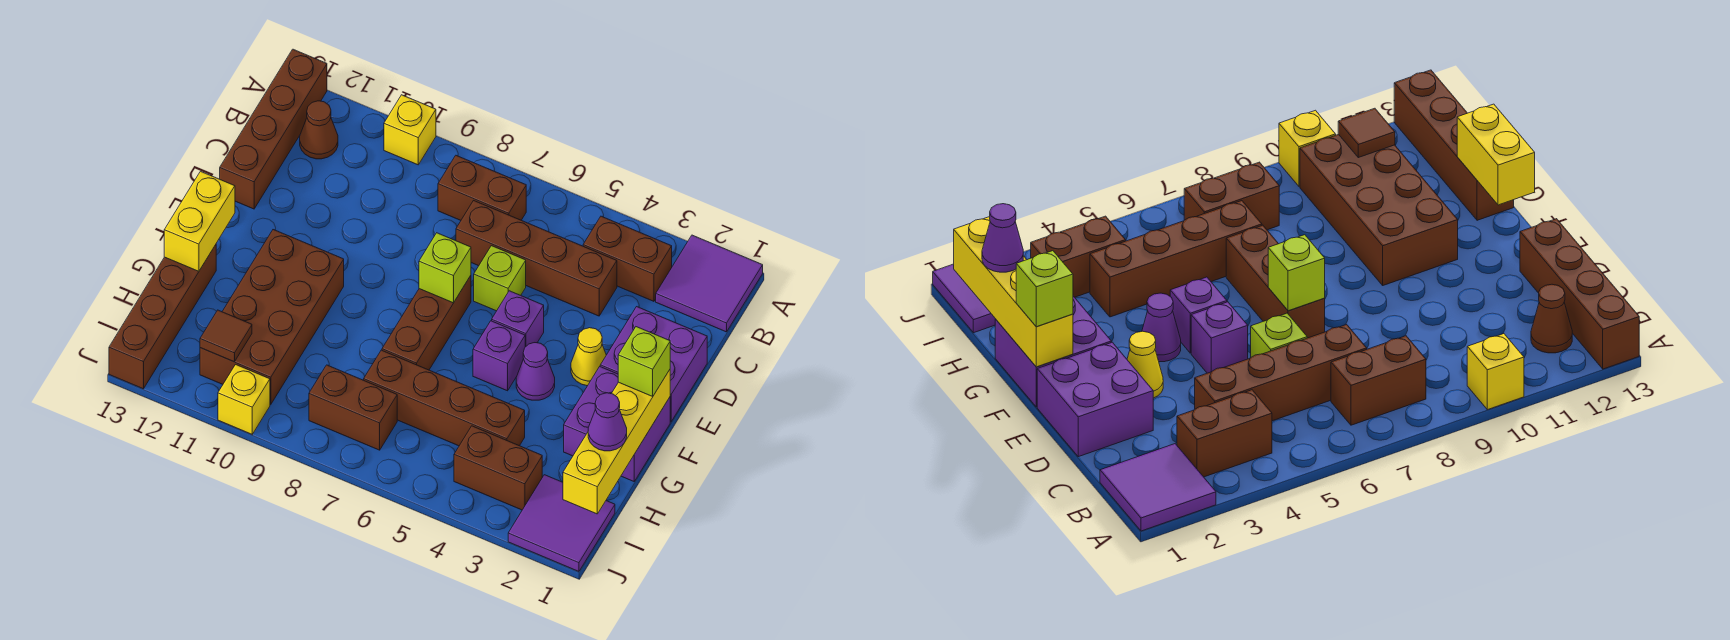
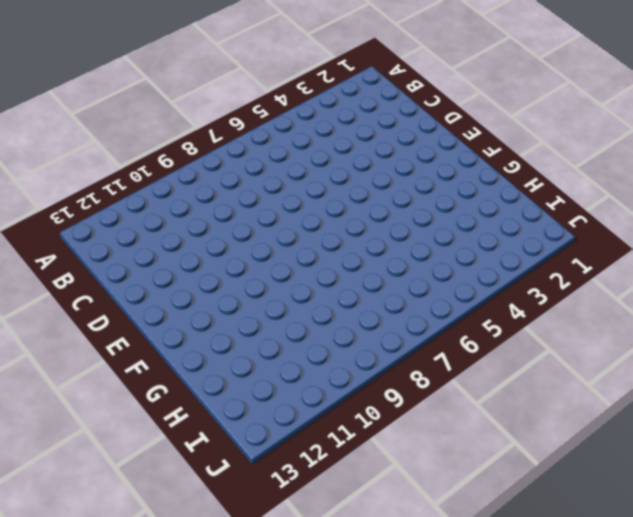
none -> purple 2x2 tile [656,235,763,332]
none -> yellow 1x1 brick [384,95,436,165]
none -> brown 1x4 brick [220,49,327,209]

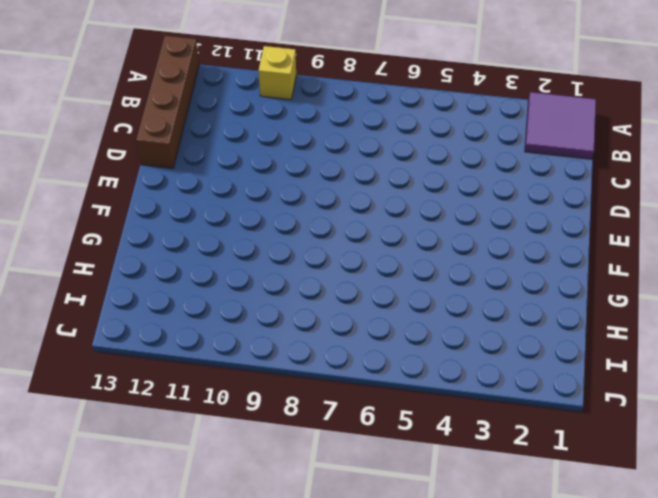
none -> brown 1x2 brick [583,216,672,301]
none -> brown 1x2 brick [438,156,526,220]
none -> brown 1x1 cone [300,101,338,159]

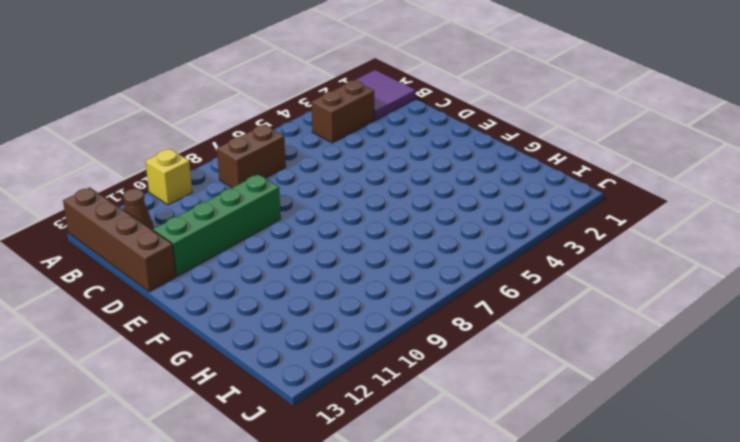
green 1x4 brick [153,175,281,276] -> none
none -> brown 1x4 brick [456,201,617,316]
none -> purple 2x2 brick [600,307,707,422]
none -> lime 1x1 brick [474,246,526,311]

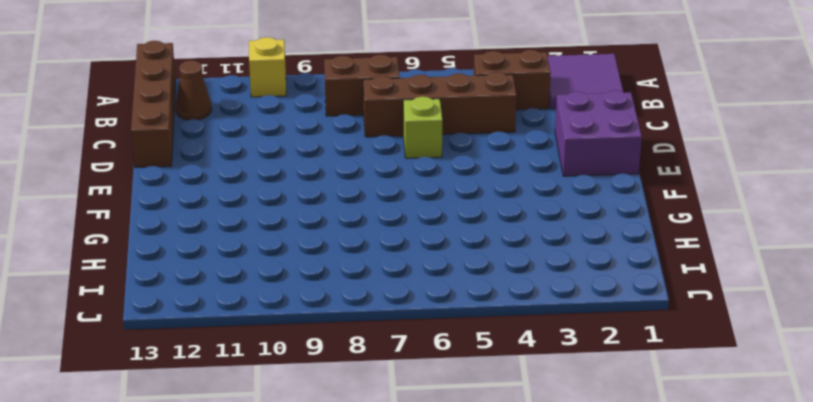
none -> yellow 1x1 cone [571,328,606,386]
none -> purple 1x1 brick [492,291,544,347]
none -> brown 1x3 brick [382,275,471,370]

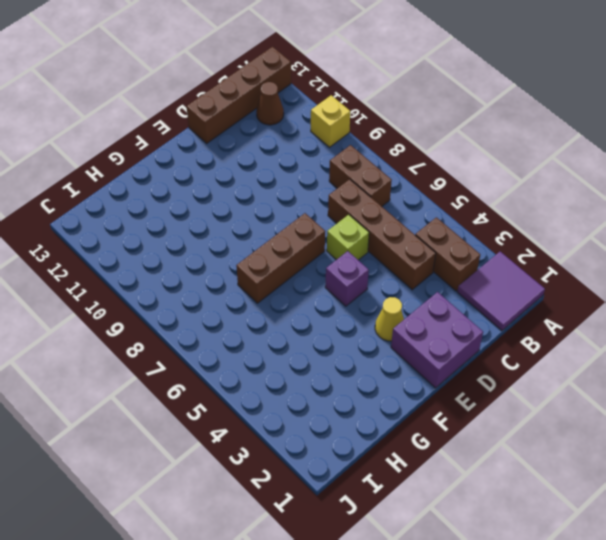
none -> purple 2x2 brick [564,367,670,481]
none -> purple 1x1 cone [516,343,555,400]
none -> purple 1x1 brick [473,321,525,391]

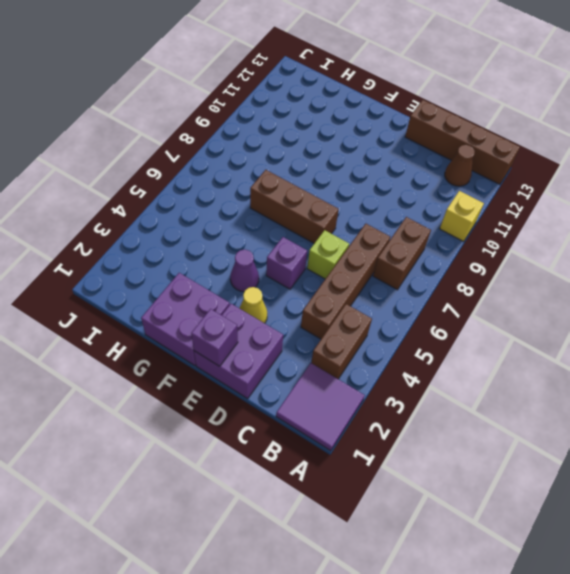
purple 1x1 brick [191,309,238,366] -> purple 1x1 brick moved to [473,321,525,391]
none -> brown 2x4 brick [200,230,344,405]
none -> brown 1x4 brick [109,245,216,389]
none -> brown 1x4 brick [364,350,525,446]

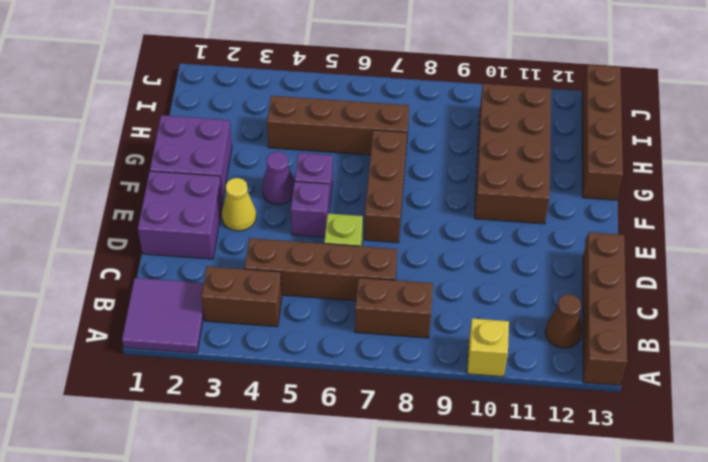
none -> purple 2x2 tile [508,475,615,571]
none -> brown 1x2 brick [454,426,542,510]
none -> brown 1x2 brick [309,365,397,450]

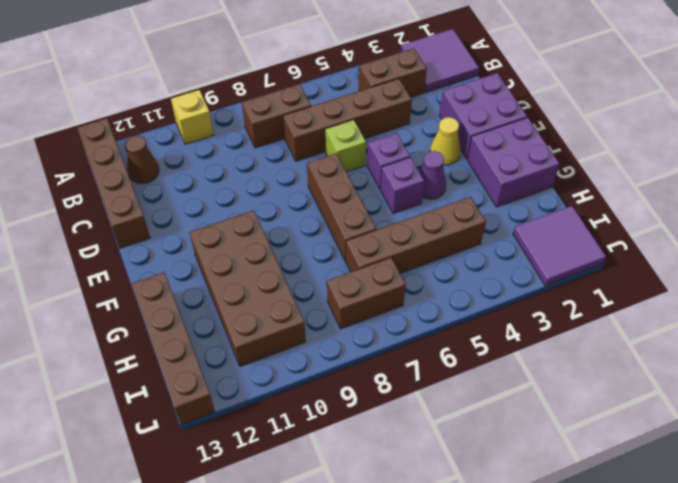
none -> brown 1x2 brick [454,426,542,510]
none -> yellow 1x1 brick [218,365,270,434]
none -> lime 1x1 brick [419,233,471,303]

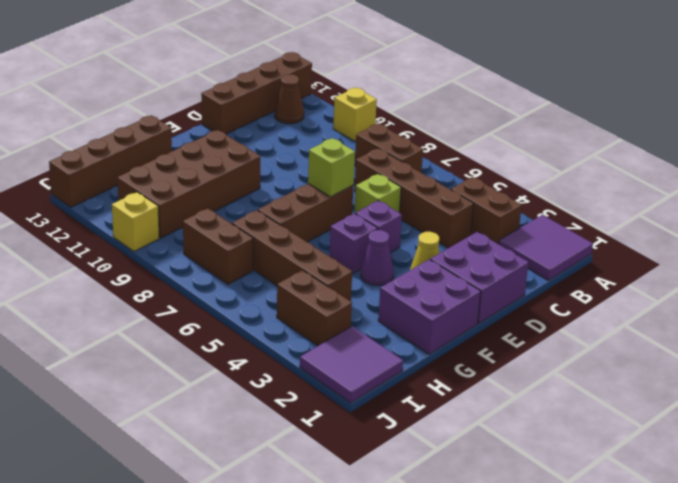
none -> yellow 1x4 brick [563,370,670,514]
none -> yellow 1x2 brick [164,171,235,271]
none -> brown 1x1 tile [200,310,252,362]

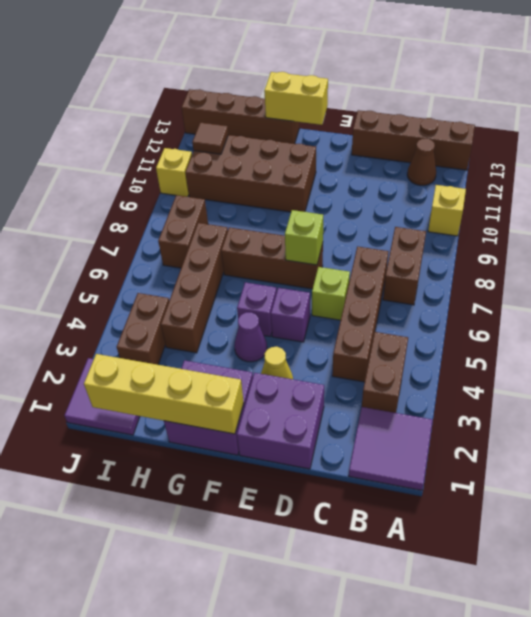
none -> lime 1x1 brick [618,327,670,396]
none -> purple 1x1 cone [588,393,627,451]

